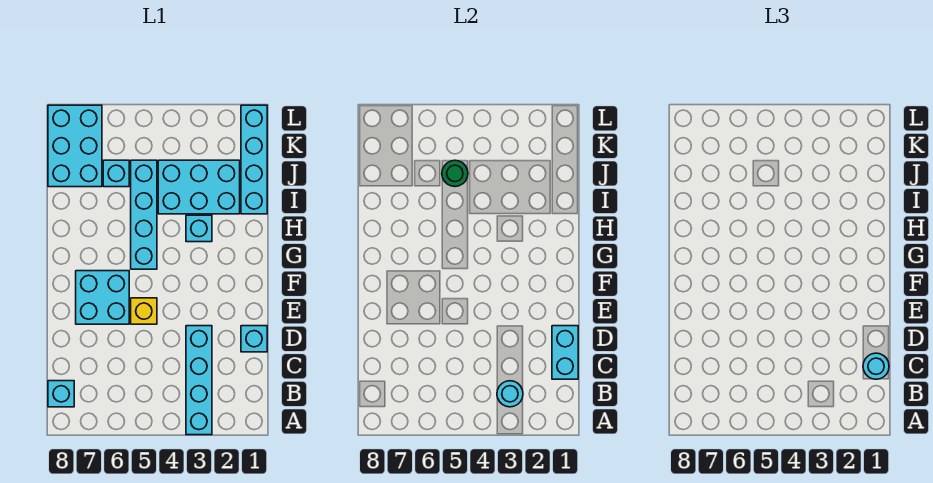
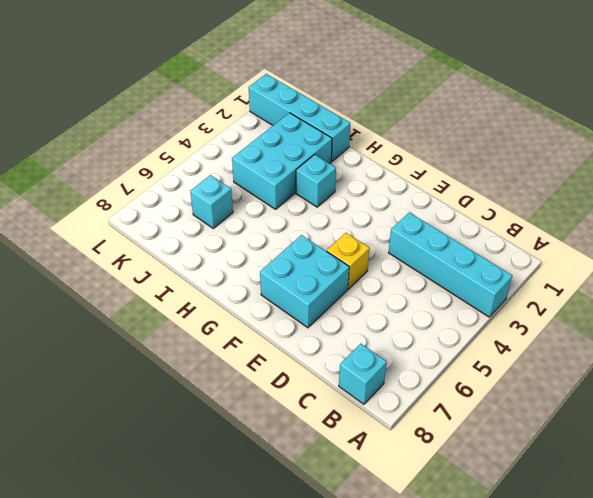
none -> cyan 1x1 brick [241,326,267,352]
none -> cyan 1x4 brick [131,160,157,269]
none -> cyan 2x3 brick [48,105,102,187]

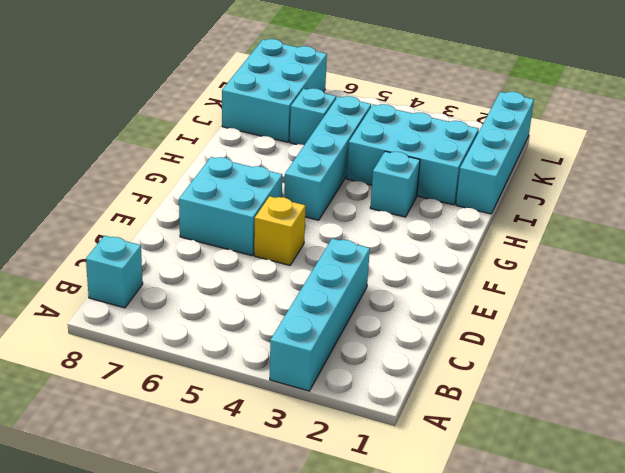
none -> cyan 1x1 brick [241,326,267,352]
none -> cyan 1x1 round brick [497,381,523,407]
none -> cyan 1x2 brick [552,326,578,379]

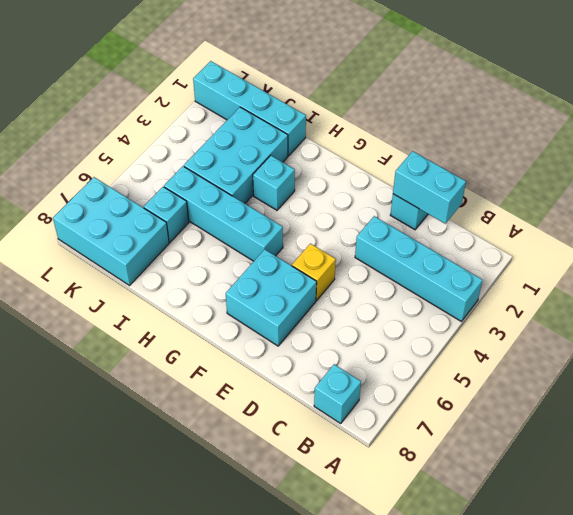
none -> cyan 1x1 round brick [497,381,523,407]
none -> green 1x1 round brick [442,160,468,187]
none -> cyan 1x1 round brick [863,353,889,379]

